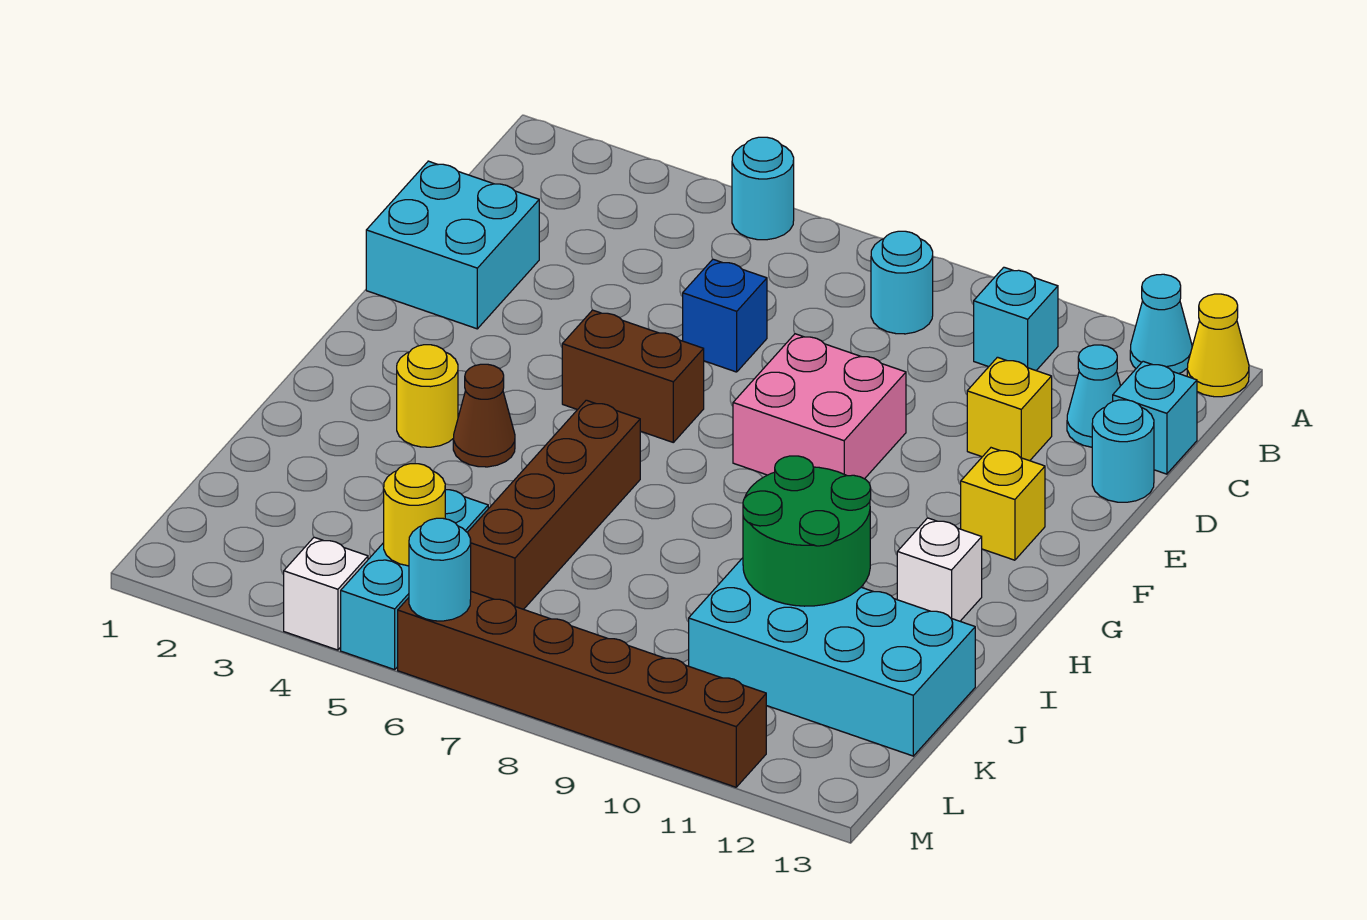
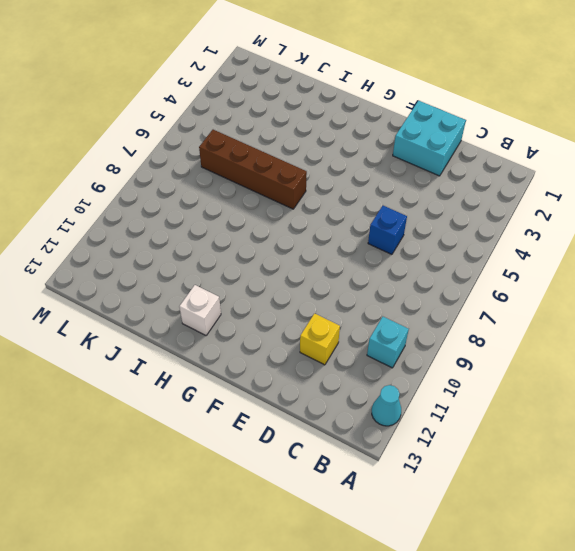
none -> cyan 1x1 round brick [732,137,794,240]
none -> yellow 1x1 cone [1187,294,1249,397]
none -> cyan 1x1 round brick [871,231,933,334]

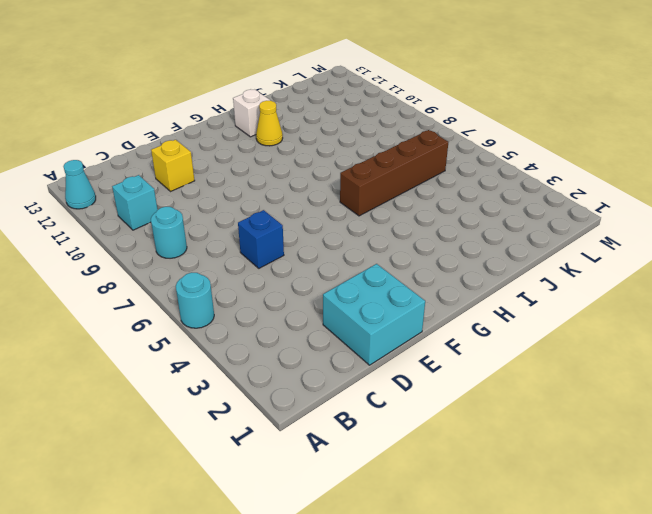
yellow 1x1 cone [256,101,283,146] -> yellow 1x1 cone moved to [1187,294,1249,397]
none -> cyan 1x1 cone [1067,345,1121,447]
none -> cyan 1x1 brick [1113,361,1197,474]
none -> cyan 1x1 round brick [1092,400,1154,502]

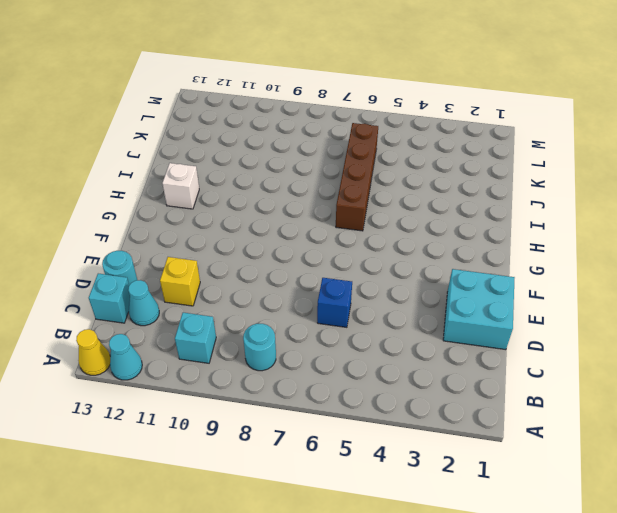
none -> cyan 1x1 round brick [732,137,794,240]
none -> pink 2x2 brick [733,334,906,479]
none -> brown 1x2 brick [562,310,704,442]

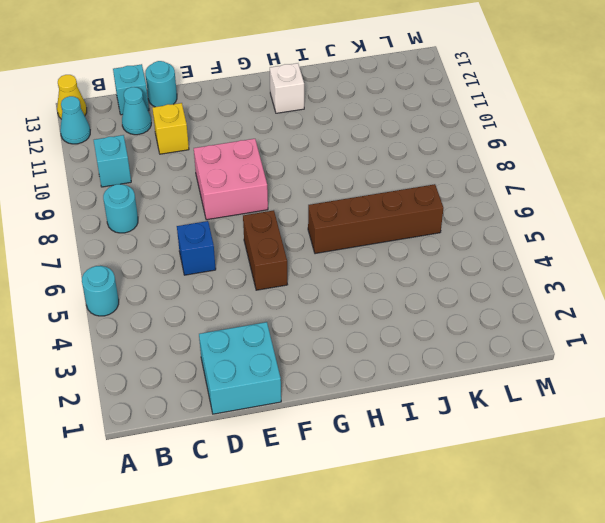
none -> yellow 1x1 brick [961,448,1045,560]
none -> yellow 1x1 round brick [397,345,458,447]
none -> brown 1x1 cone [453,364,515,467]

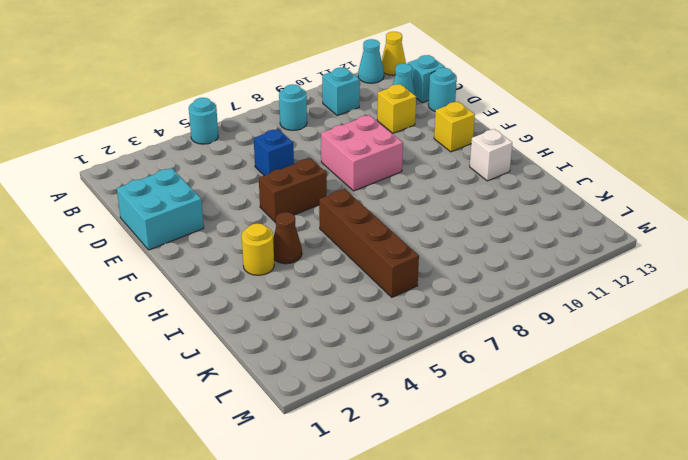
none -> cyan 2x4 brick [689,558,975,756]
none -> cyan 1x3 brick [341,490,488,670]
none -> white 1x1 brick [284,537,368,650]

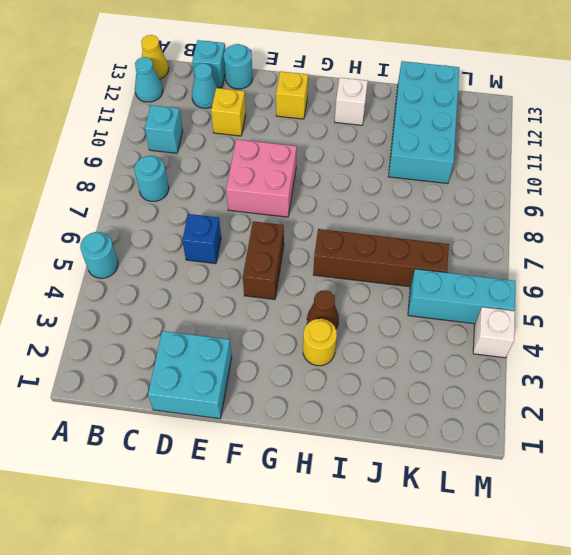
none -> brown 1x6 brick [398,592,766,787]
none -> green 2x2 round brick [743,456,871,606]
none -> yellow 1x1 round brick [383,464,445,566]

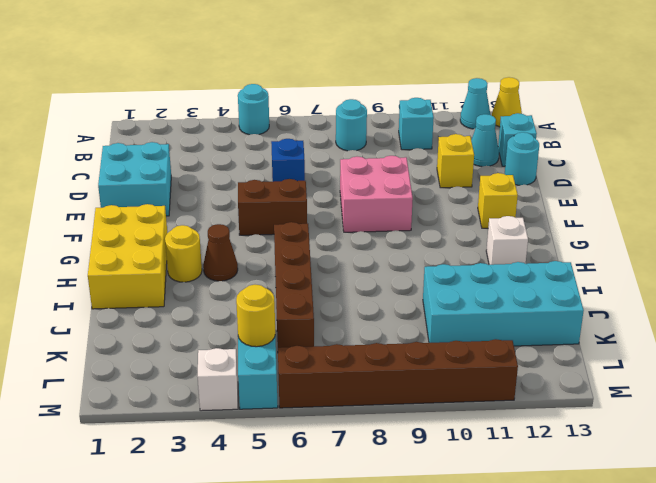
yellow 2x3 brick [88,204,167,309] -> none
none -> green 2x2 round brick [743,456,871,606]
none -> cyan 1x1 round brick [409,518,471,621]

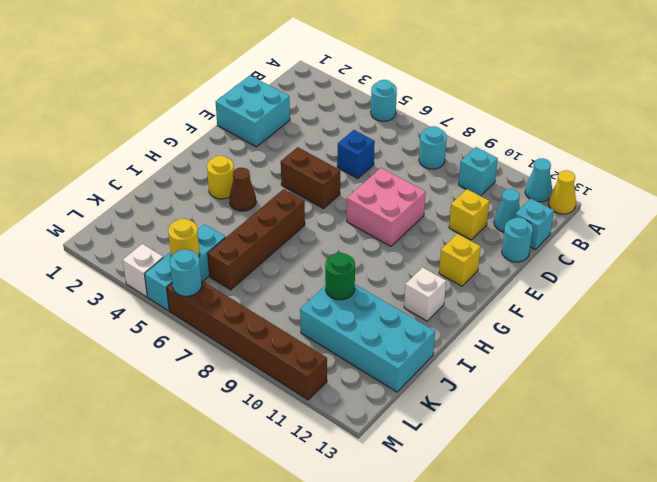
green 1x1 round brick [325,253,355,300] -> green 2x2 round brick [743,456,871,606]

